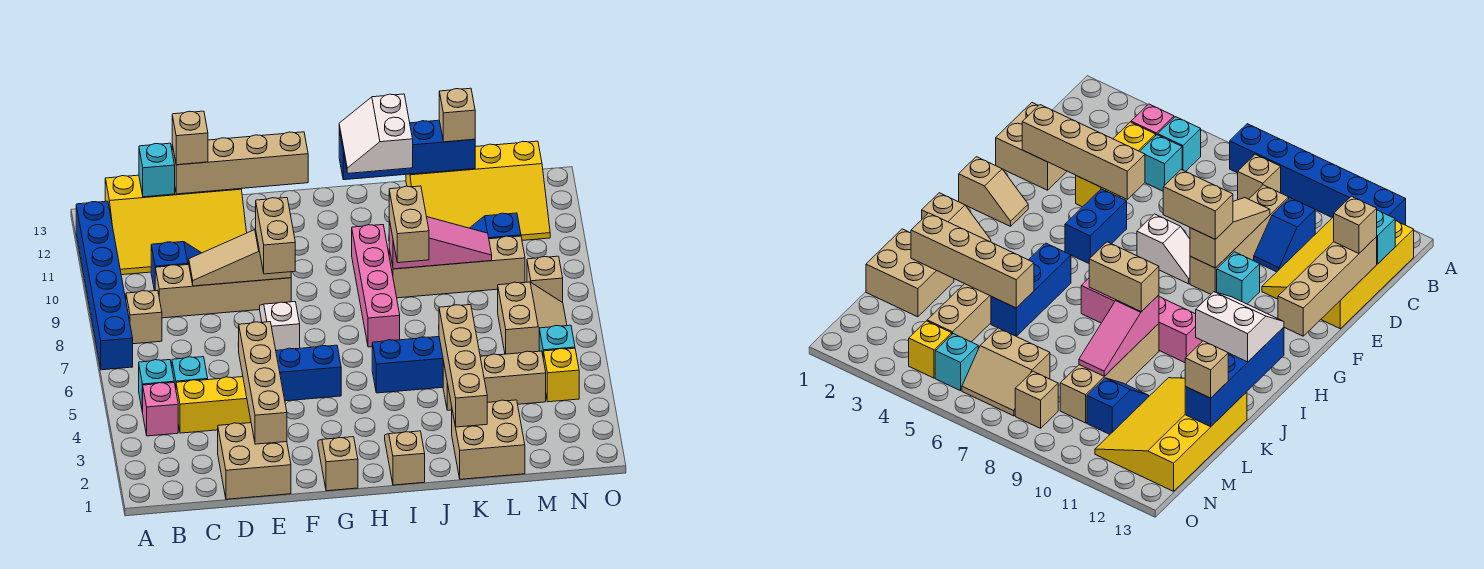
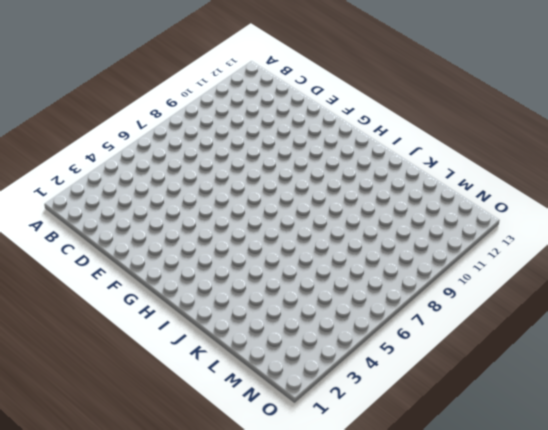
none -> blue 1x6 brick [76,201,133,370]
none -> pink 1x1 brick [143,383,178,436]
none -> cyan 1x1 brick [139,360,174,413]
none -> tan 1x1 brick [126,290,162,344]

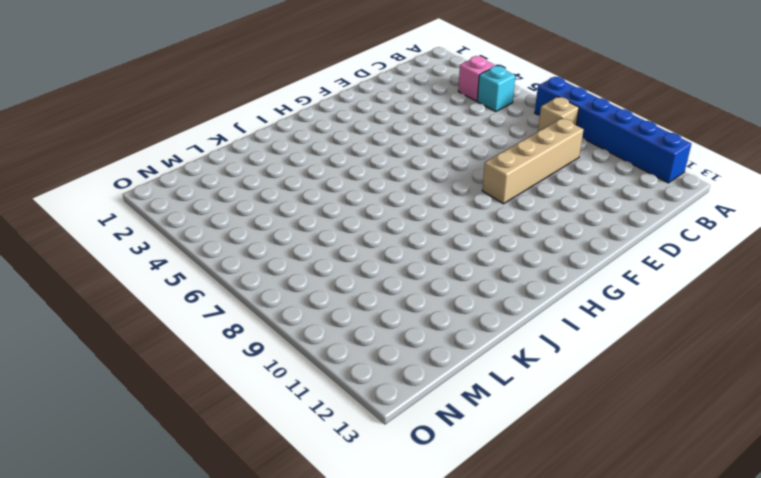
none -> yellow 3x4 slope [105,175,247,275]
none -> yellow 1x3 brick [176,377,251,433]
none -> cyan 1x1 brick [172,357,208,388]
none -> blue 1x2 slope [151,242,201,291]

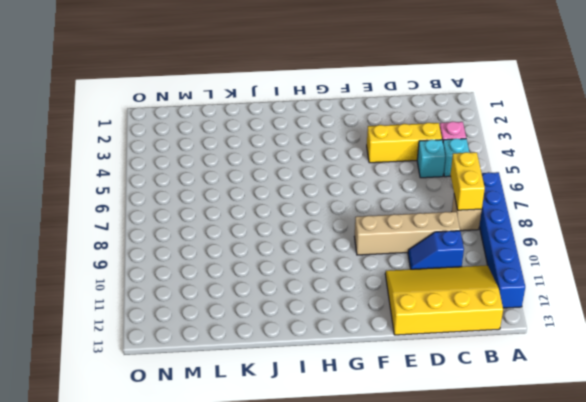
yellow 1x2 brick [450,152,485,210] -> none
none -> tan 2x2 brick [218,423,291,499]
none -> blue 1x2 brick [276,345,341,401]
none -> white 1x2 slope [260,302,300,350]
none -> cyan 1x1 brick [1217,252,1260,304]

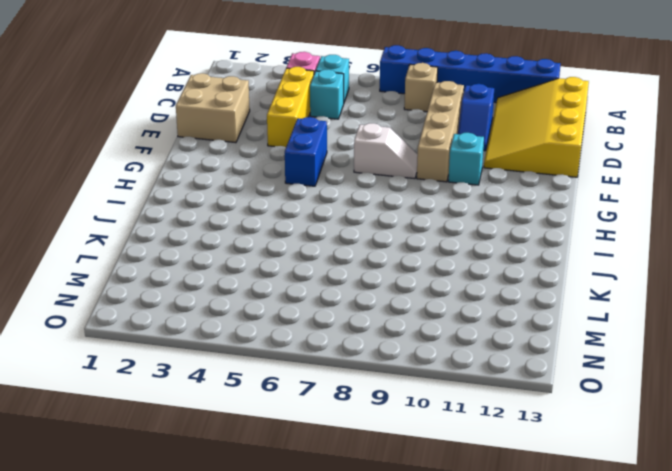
none -> tan 1x2 slope [318,437,358,491]
none -> tan 1x2 slope [385,431,425,485]
none -> blue 1x3 brick [372,337,443,393]
none -> pink 1x4 brick [352,225,400,347]

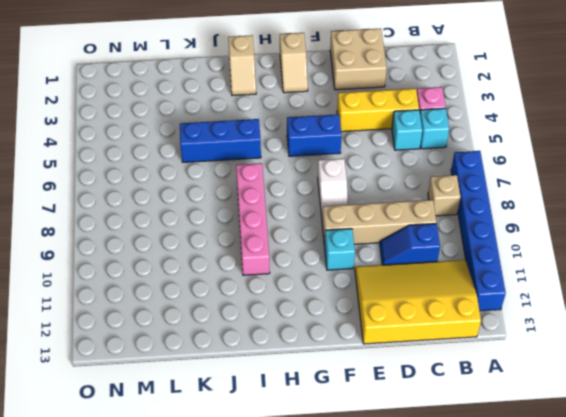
none -> tan 1x4 brick [389,236,525,298]
none -> tan 2x2 brick [452,400,525,479]
none -> tan 1x3 brick [443,351,546,410]
none -> yellow 3x4 slope [406,141,550,240]

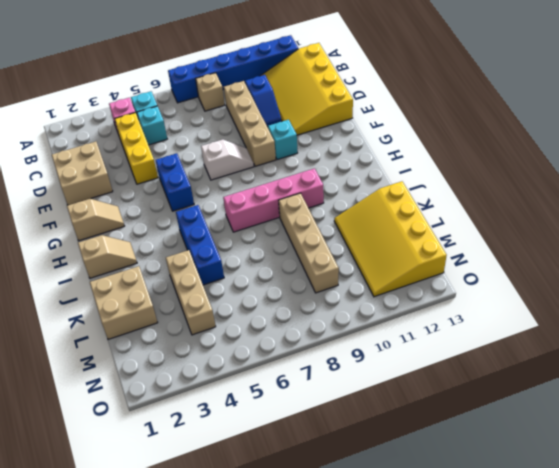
none -> blue 1x2 slope [470,213,521,239]
none -> tan 2x2 slope [498,282,567,354]
none -> yellow 1x1 brick [543,348,579,402]
none -> cyan 1x1 brick [539,325,575,355]

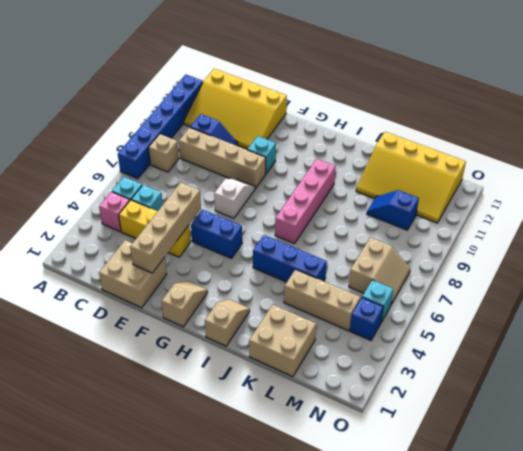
blue 1x1 brick [350,298,383,340] -> yellow 1x1 brick [543,348,579,402]
none -> tan 1x4 brick [389,236,525,298]
none -> tan 1x1 brick [527,256,563,303]
none -> cyan 1x1 brick [139,143,175,197]
none -> tan 1x3 slope [189,229,291,286]

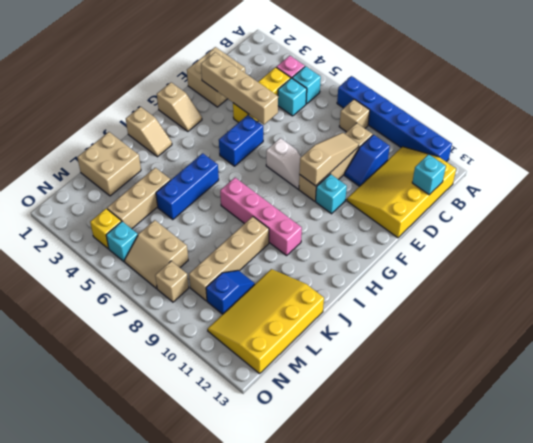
none -> tan 1x4 brick [172,132,308,194]
none -> blue 1x4 brick [339,120,475,180]
none -> pink 1x3 slope [389,217,492,269]
none -> tan 1x4 brick [439,305,487,427]

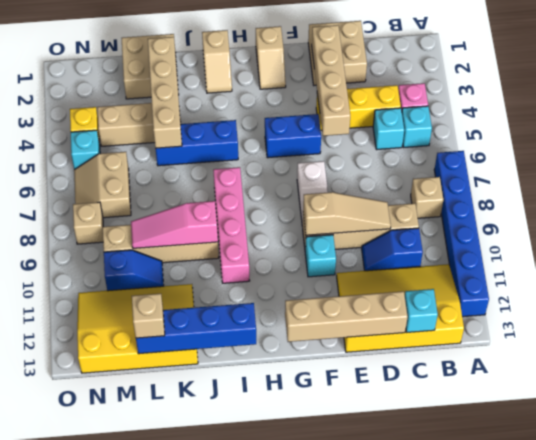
none -> tan 1x1 brick [172,111,208,165]
none -> tan 1x2 brick [256,198,295,274]
none -> white 2x2 slope [339,94,413,173]
none -> tan 1x2 brick [389,186,429,263]

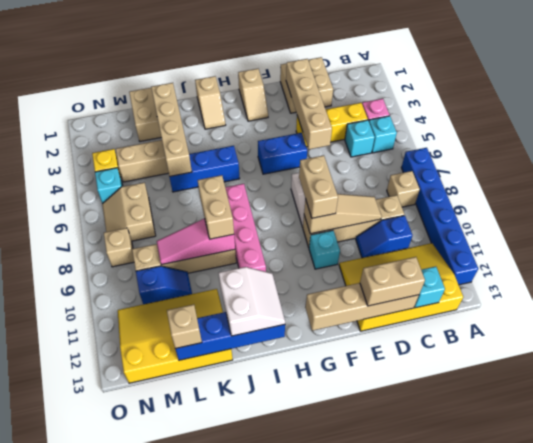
tan 1x2 brick [360,257,425,306] -> tan 1x1 brick [172,111,208,165]

